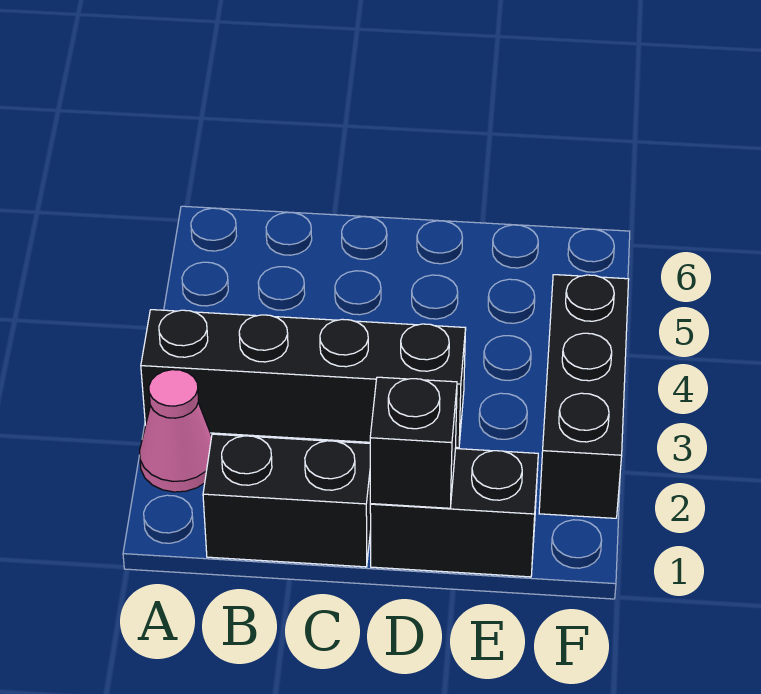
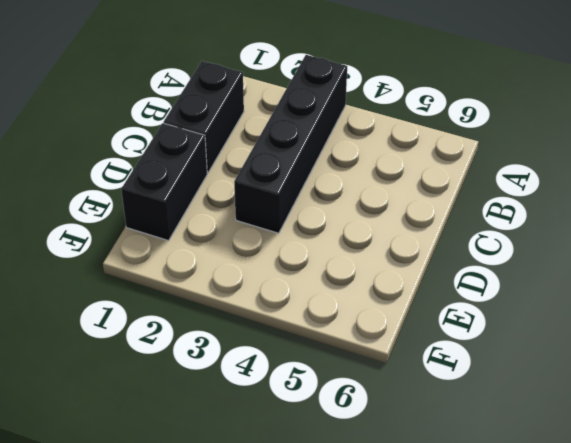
none -> pink 1x1 cone [140,370,212,492]
none -> black 1x3 brick [539,275,629,518]

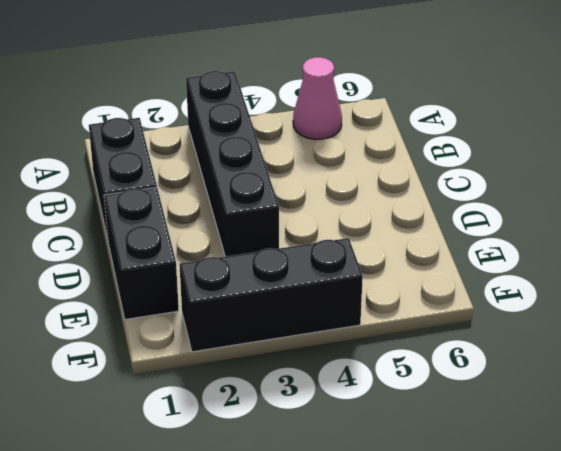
pink 1x1 cone [293,57,342,140] -> pink 1x1 cone moved to [140,370,212,492]
none -> black 1x1 brick [370,377,457,508]

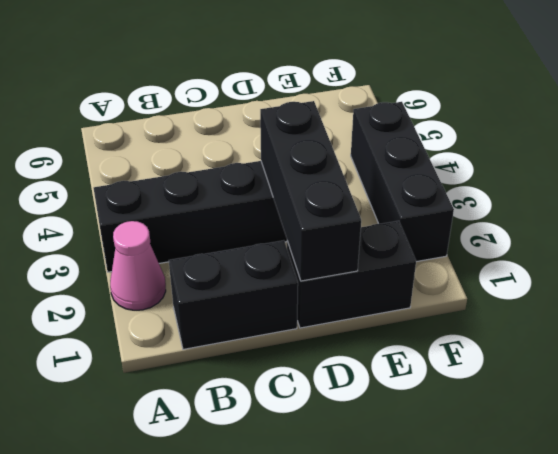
black 1x3 brick [260,101,361,281] -> black 1x1 brick [370,377,457,508]

